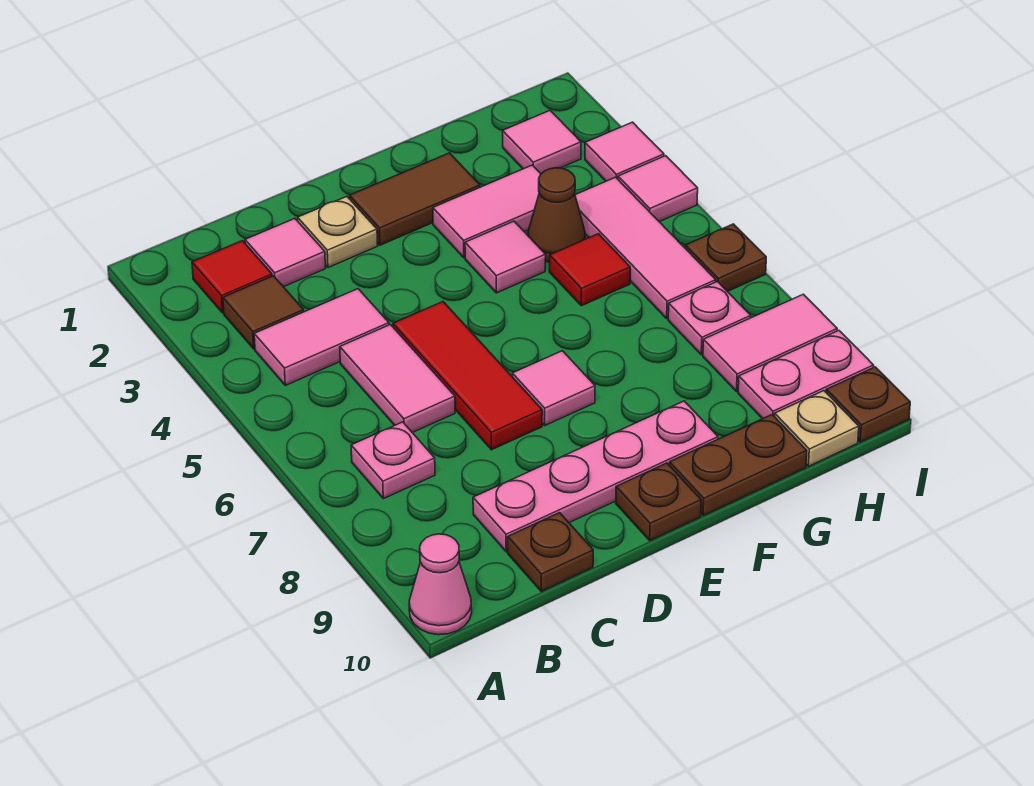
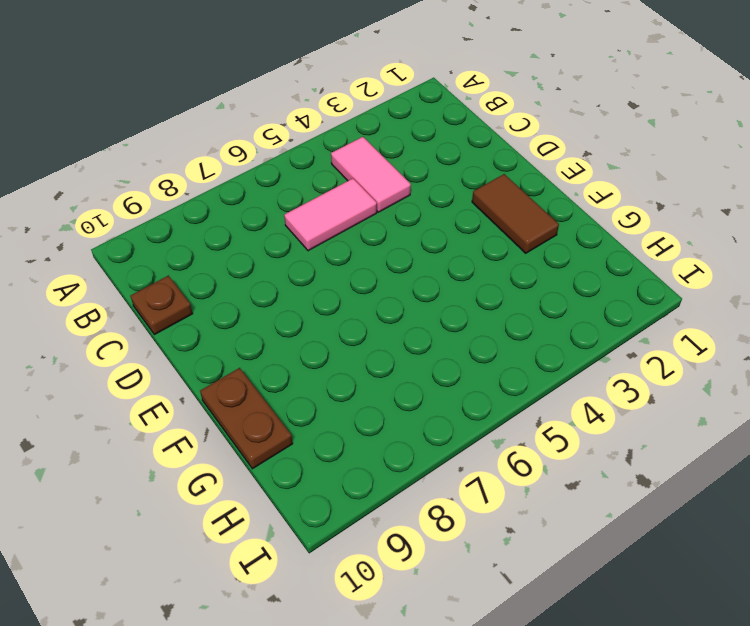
none -> pink 1x1 cone [409,534,472,635]
none -> red 1x1 tile [192,241,272,313]
none -> brown 1x1 tile [223,276,304,349]

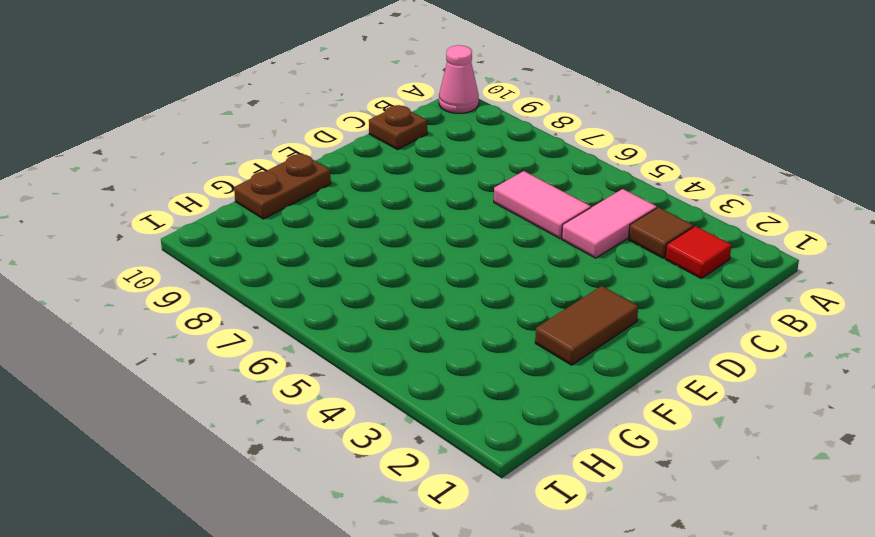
none -> pink 1x1 plate [351,422,435,499]
none -> pink 1x1 tile [245,219,325,287]
none -> pink 1x4 plate [473,401,718,552]

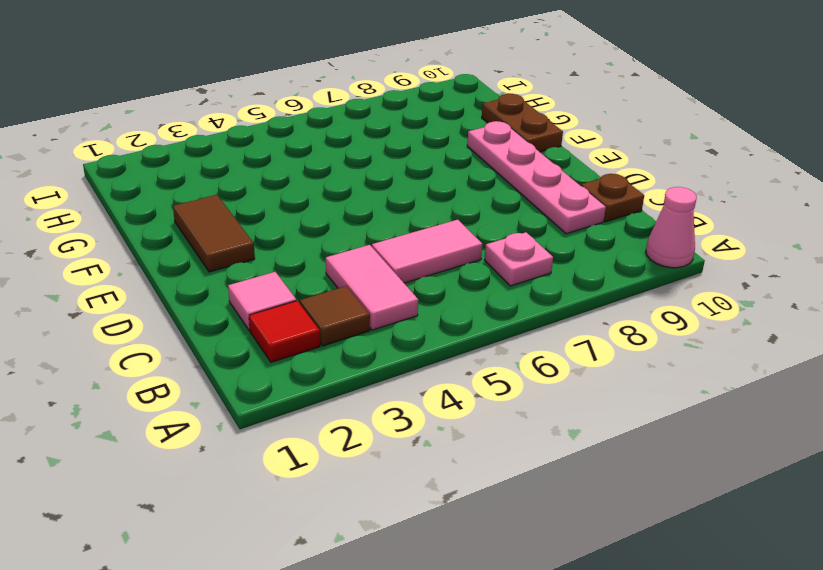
none -> tan 1x1 plate [298,196,378,268]
none -> red 1x3 tile [393,302,542,450]
none -> pink 1x1 tile [512,351,595,425]

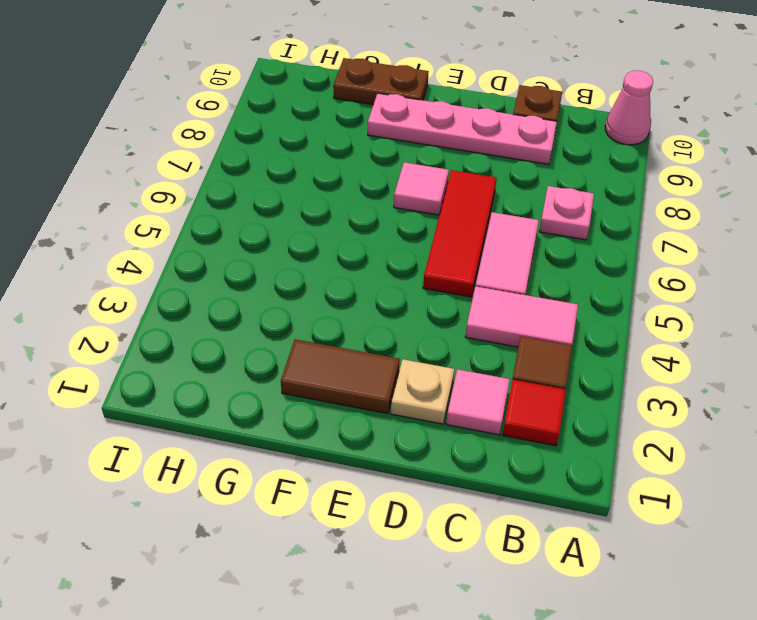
none -> brown 1x1 plate [616,463,701,540]
none -> pink 1x2 tile [433,165,541,258]
none -> pink 1x1 tile [465,221,546,293]

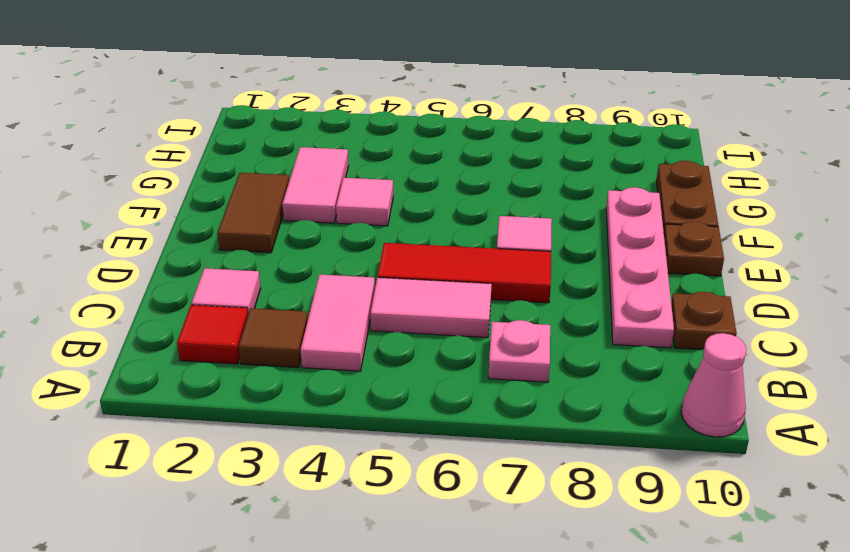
none -> tan 1x1 plate [298,196,378,268]
none -> brown 1x1 cone [528,168,585,262]
none -> red 1x1 tile [549,234,630,306]

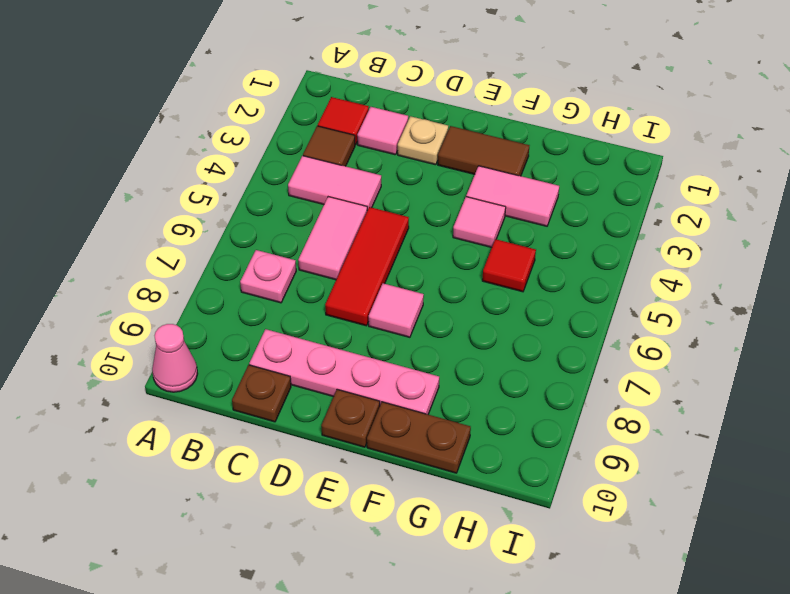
none -> brown 1x1 cone [528,168,585,262]
none -> pink 1x1 tile [503,111,581,174]
none -> pink 1x3 tile [575,177,716,318]

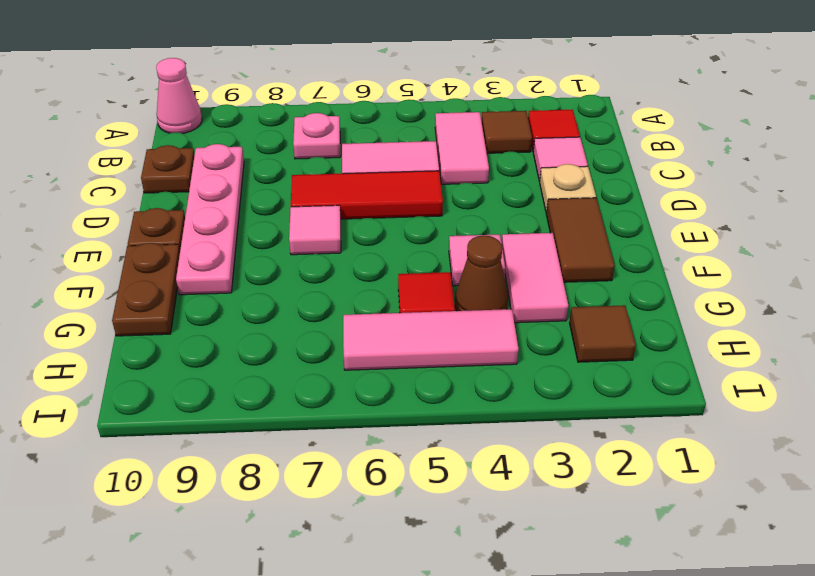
brown 1x1 tile [569,305,636,362] -> pink 1x1 tile [503,111,581,174]
none -> pink 1x1 plate [668,282,751,355]
none -> pink 1x2 tile [703,294,837,391]
none -> pink 1x2 plate [738,330,874,419]

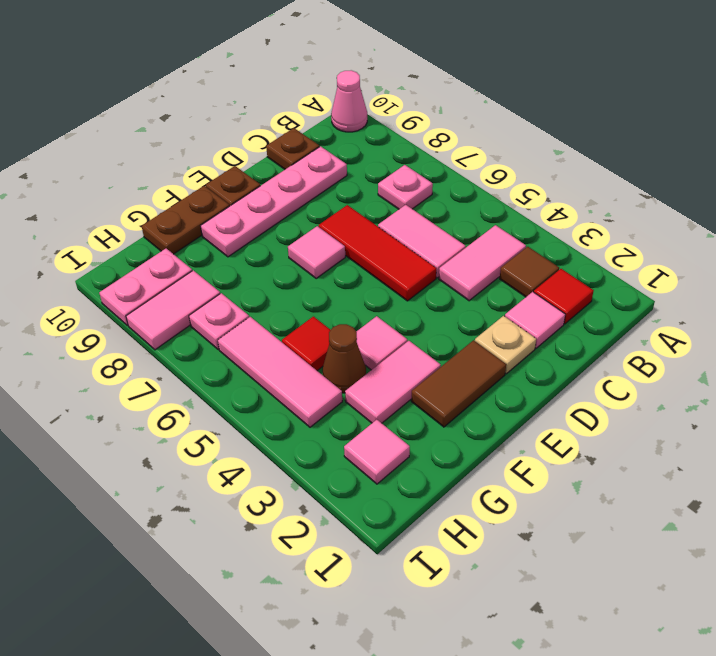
none -> tan 1x1 plate [775,391,859,466]
none -> pink 1x1 tile [585,122,664,181]
none -> pink 1x1 tile [618,156,698,222]

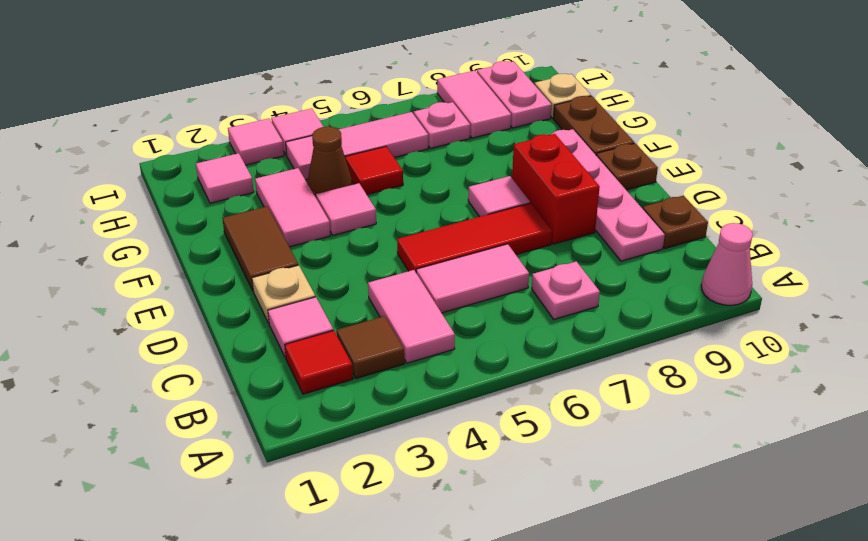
red 1x2 brick [512,134,600,244] -> none
none -> brown 1x1 plate [685,224,766,292]
none -> brown 1x1 plate [826,367,910,442]

